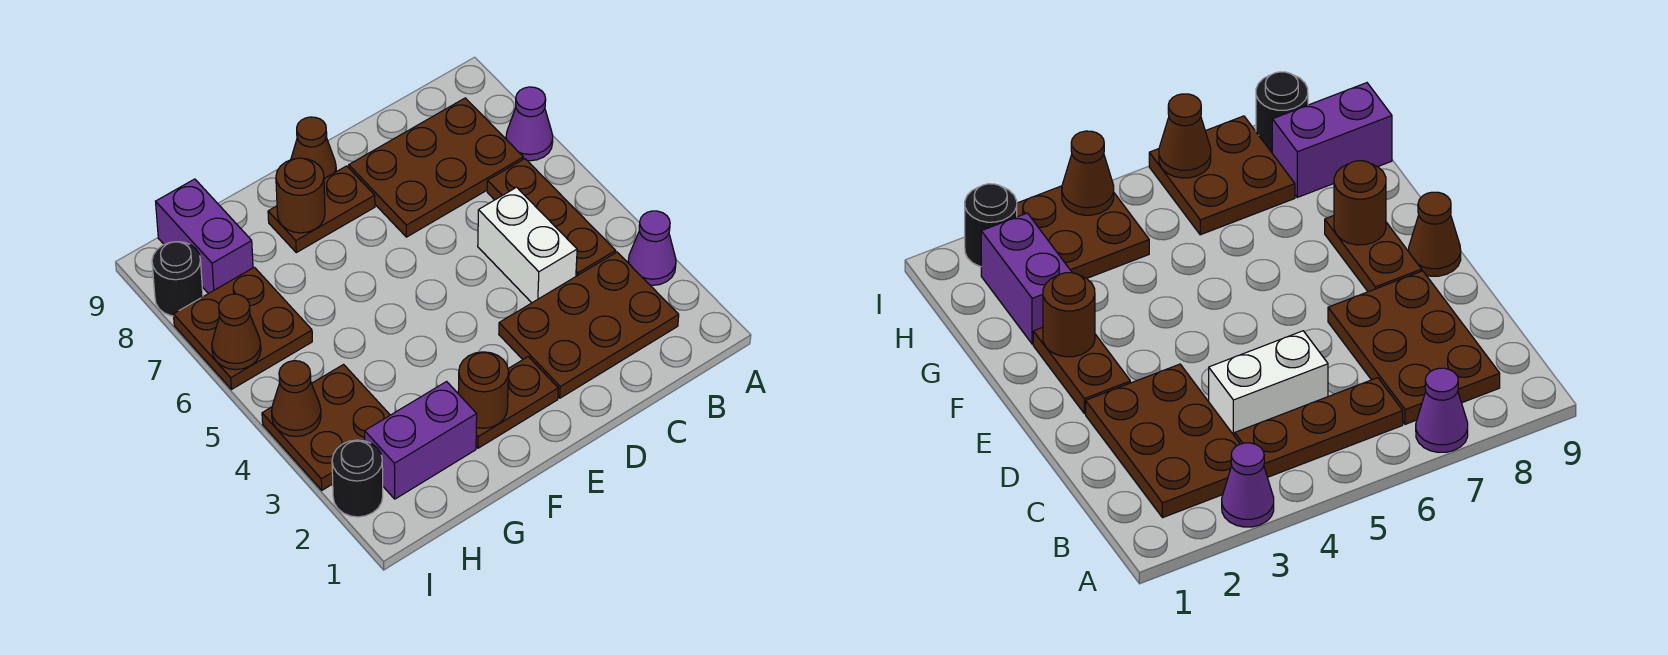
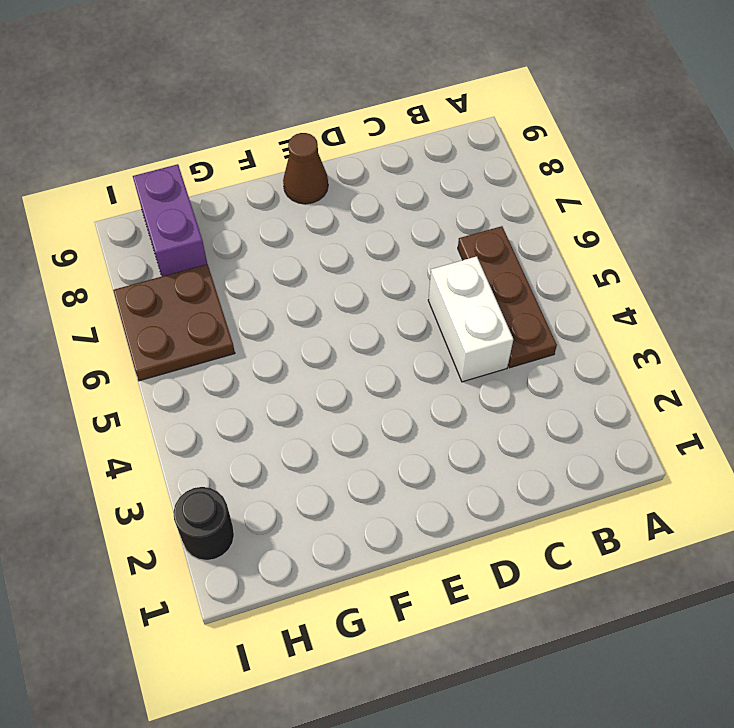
none -> purple 1x1 cone [628,211,676,285]
none -> purple 1x1 cone [506,87,553,161]
none -> brown 2x3 plate [499,252,679,398]

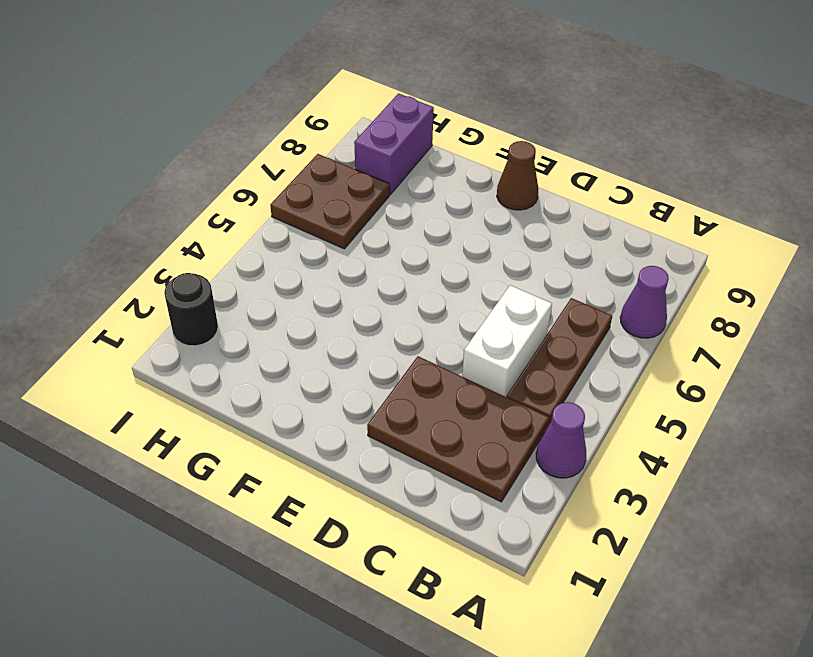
none -> brown 2x3 plate [349,98,523,237]
none -> brown 1x2 plate [476,357,558,448]
none -> brown 1x2 plate [268,166,375,253]

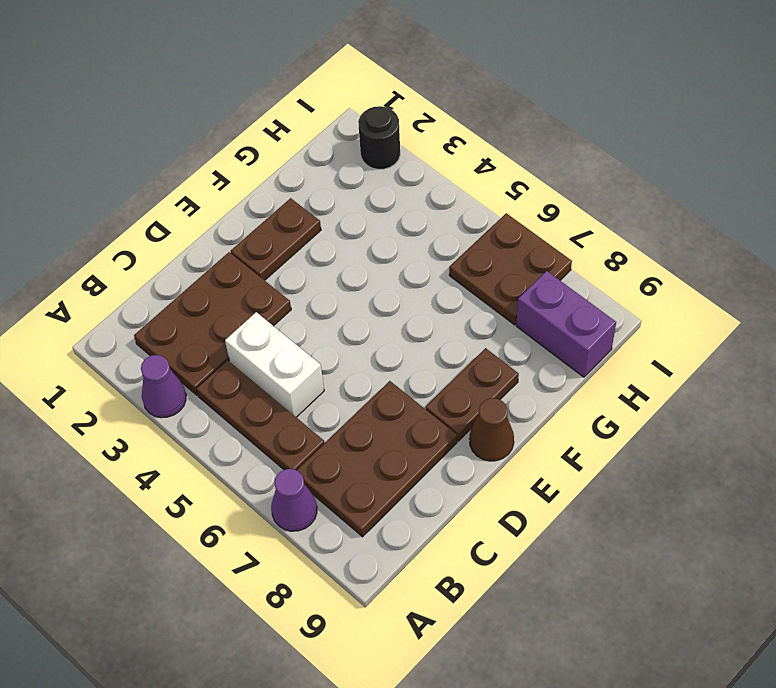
none -> purple 1x2 brick [365,382,477,499]
none -> brown 2x2 plate [262,365,390,490]
none -> black 1x1 round brick [152,242,203,316]

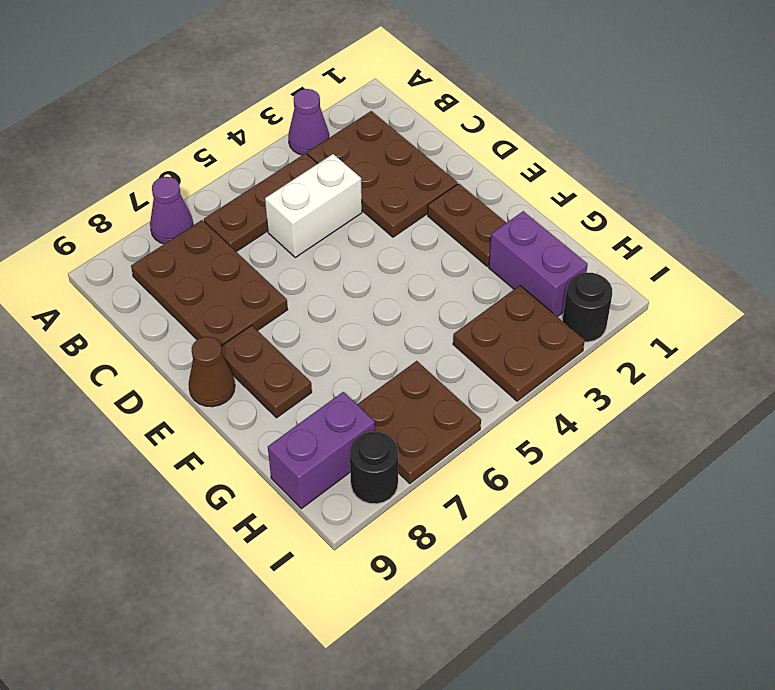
none -> brown 1x1 round brick [458,352,509,428]
none -> brown 1x1 round brick [276,158,325,233]
none -> brown 1x1 cone [272,361,321,436]

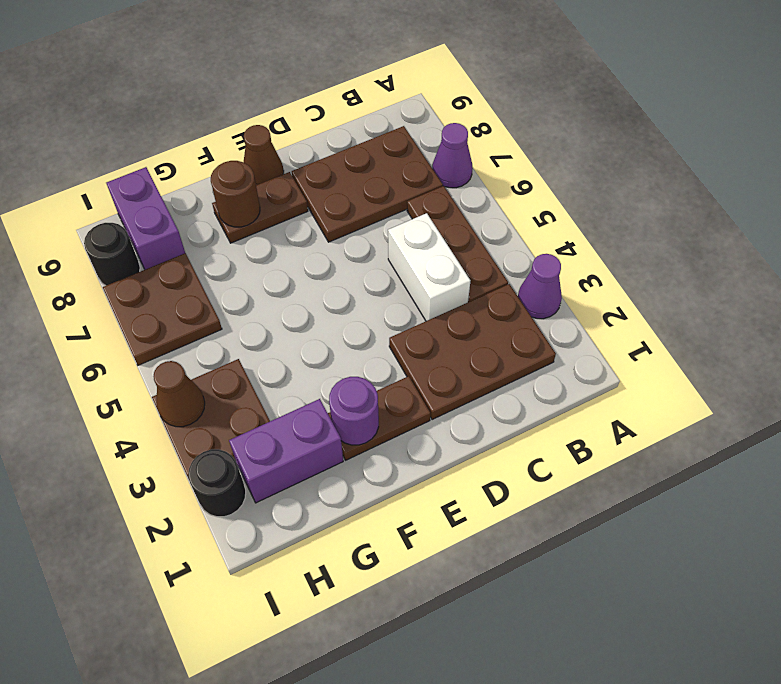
purple 1x1 round brick [329,377,379,445] -> brown 1x1 round brick [458,352,509,428]
none -> brown 1x1 cone [212,294,261,370]

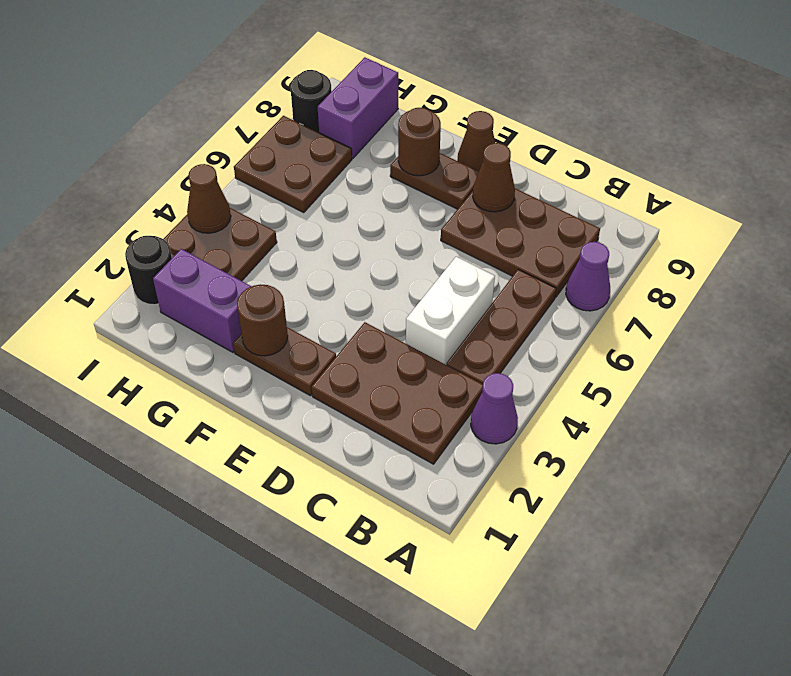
brown 1x1 cone [473,143,515,212] -> brown 1x1 cone moved to [212,294,261,370]

